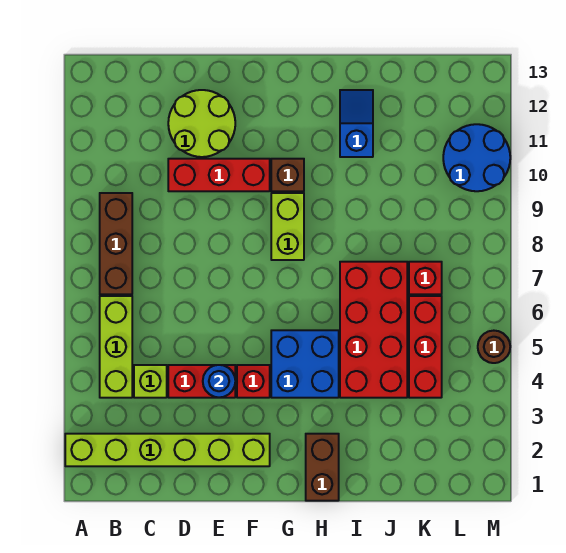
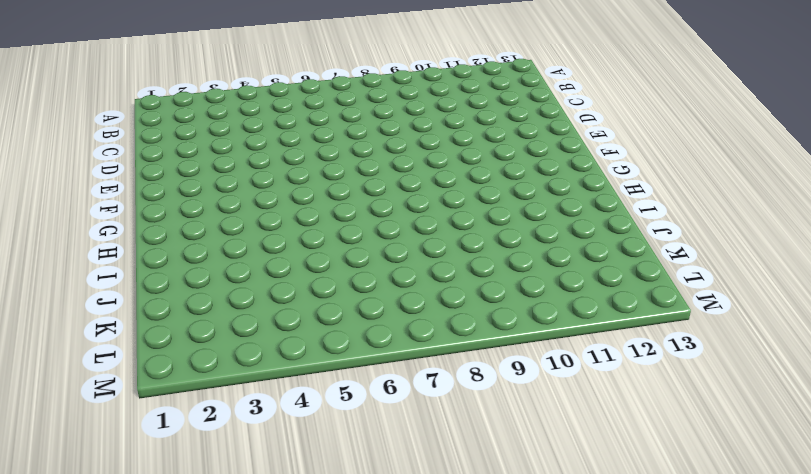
none -> lime 1x6 brick [65,434,270,466]
none -> lime 1x3 brick [100,296,132,398]
none -> brown 1x3 brick [100,193,132,294]

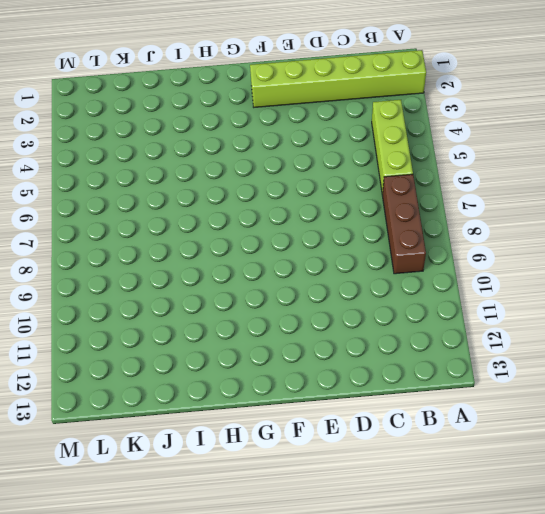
none -> lime 1x1 brick [134,365,167,398]
none -> red 1x2 brick [168,365,235,398]
none -> red 1x3 brick [168,159,270,191]

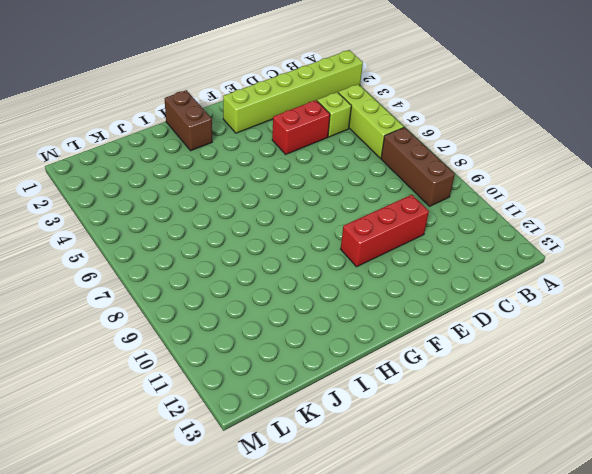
none -> lime 2x2 round brick [168,90,235,157]
none -> red 1x1 brick [237,365,270,398]
none -> blue 2x2 brick [271,330,339,398]

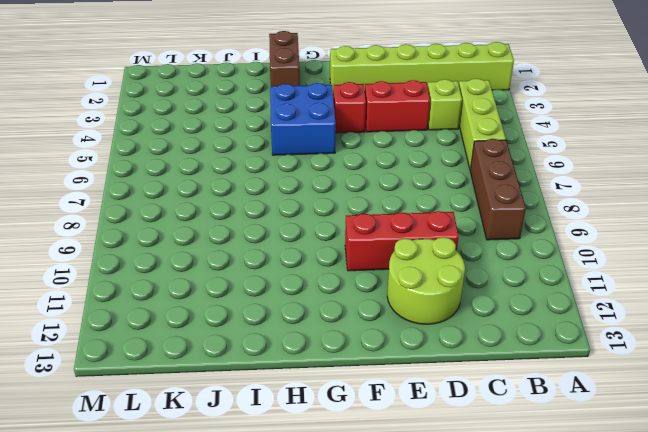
none -> lime 1x2 brick [271,193,304,260]
none -> brown 1x1 brick [271,159,304,191]
none -> red 2x4 brick [340,262,407,398]

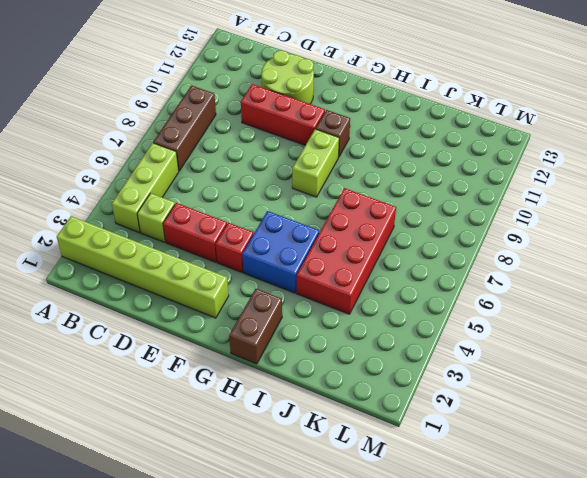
none -> blue 1x2 slope [340,90,373,157]
none -> red 1x3 brick [409,296,442,398]
none -> red 1x1 brick [409,262,442,294]

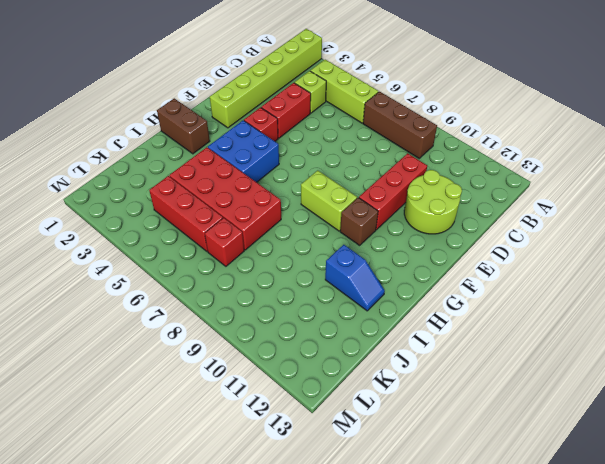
none -> blue 2x2 round brick [443,124,510,191]
none -> brown 1x1 round brick [478,331,510,363]
none -> blue 1x1 round brick [203,365,235,398]

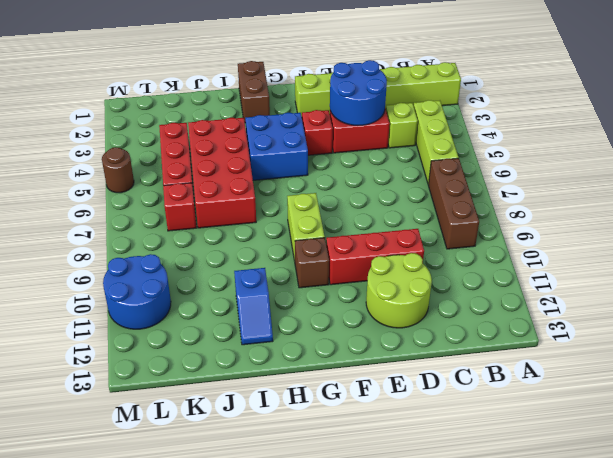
blue 2x2 round brick [330,60,387,125] -> blue 1x1 round brick [203,365,235,398]

